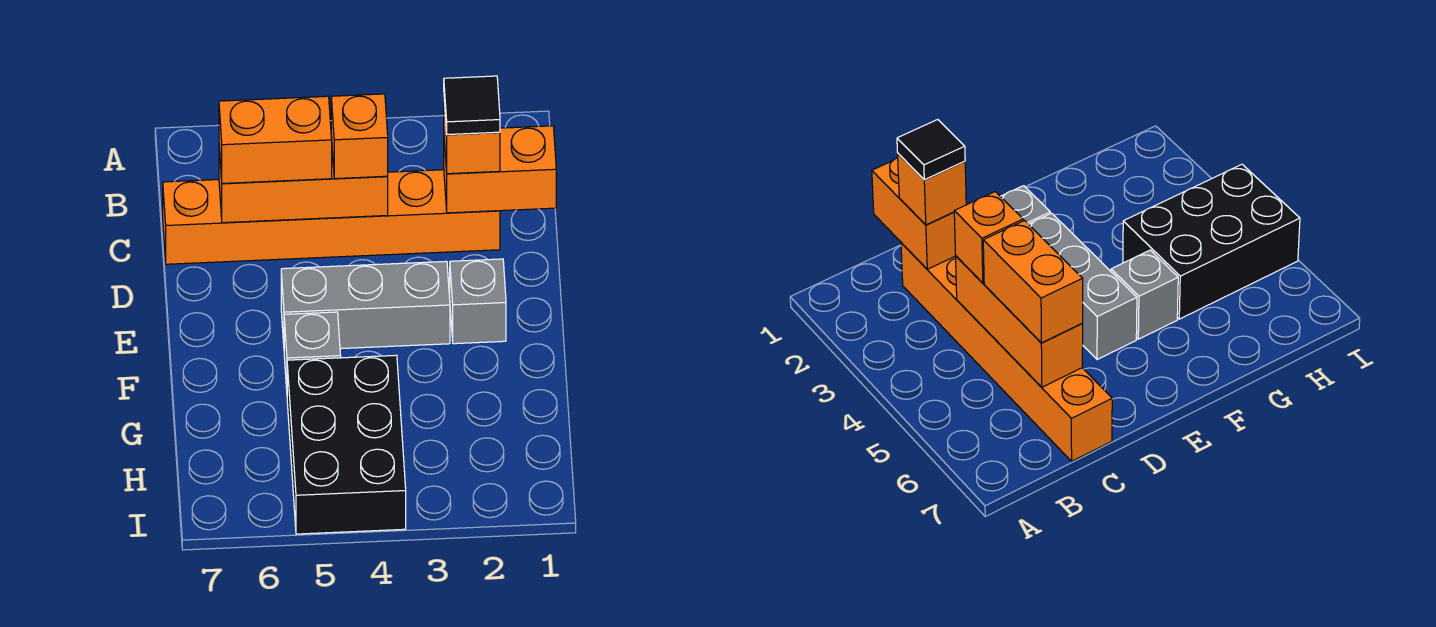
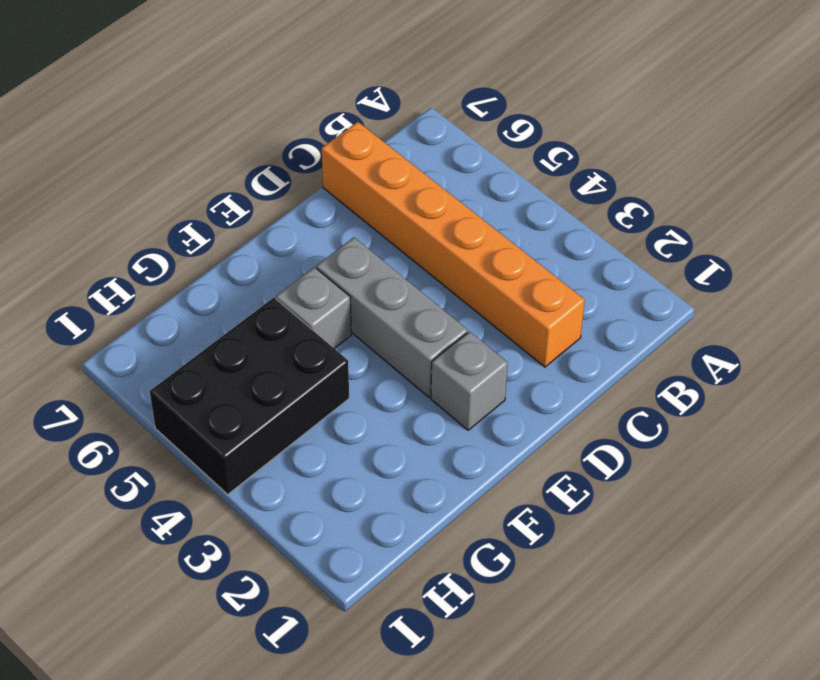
none -> orange 1x2 brick [444,126,556,213]
none -> orange 1x3 brick [219,137,388,223]

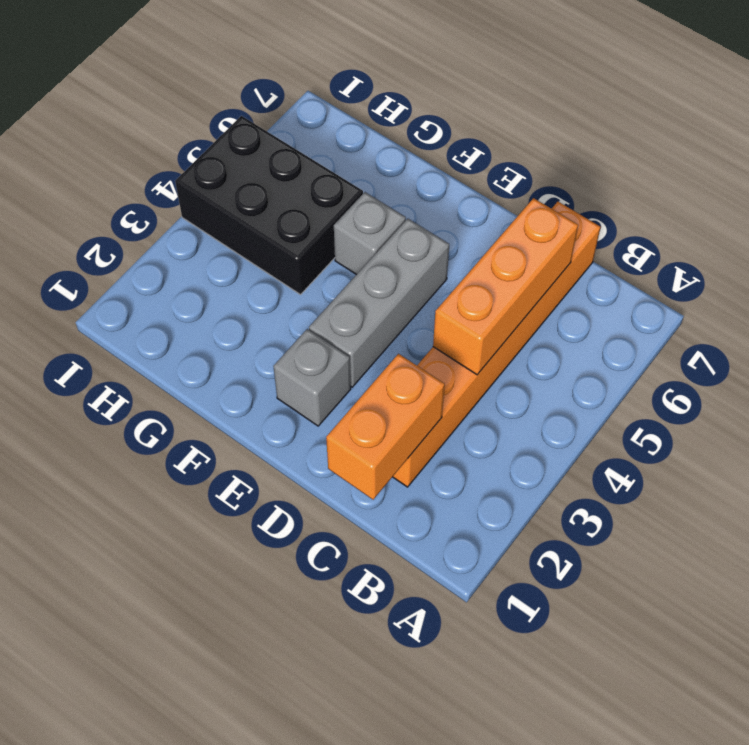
none -> orange 1x1 brick [444,102,500,174]
none -> orange 1x1 brick [331,94,388,179]

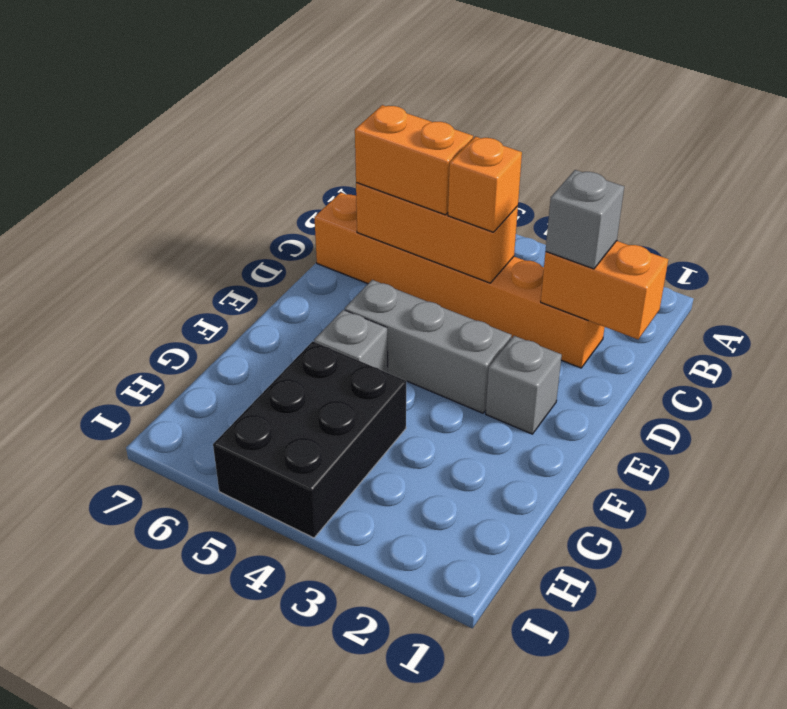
grey 1x1 brick [546,170,624,269] -> orange 1x1 brick [444,102,500,174]
none -> black 1x1 tile [444,76,500,135]

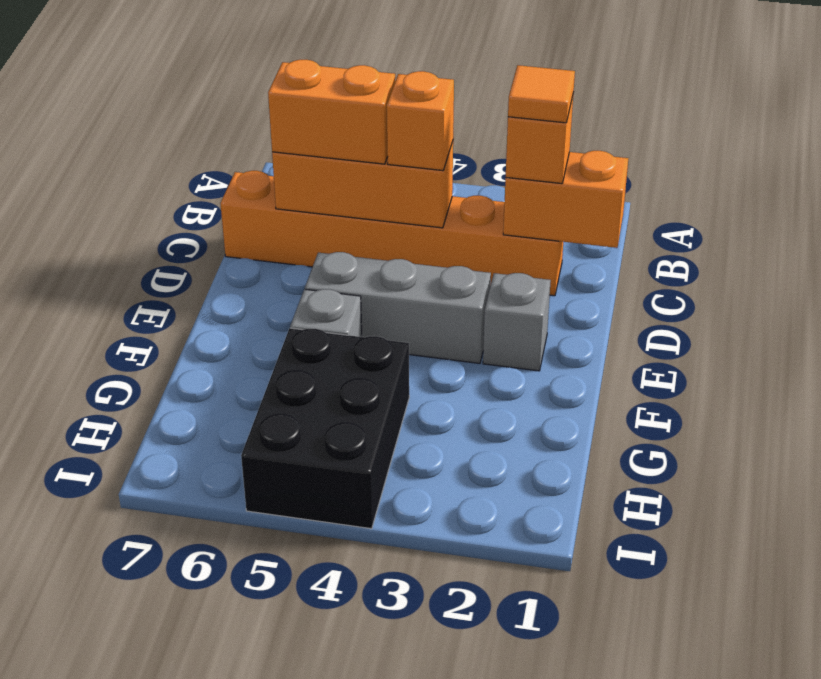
orange 1x1 tile [508,65,575,123] -> black 1x1 tile [444,76,500,135]

